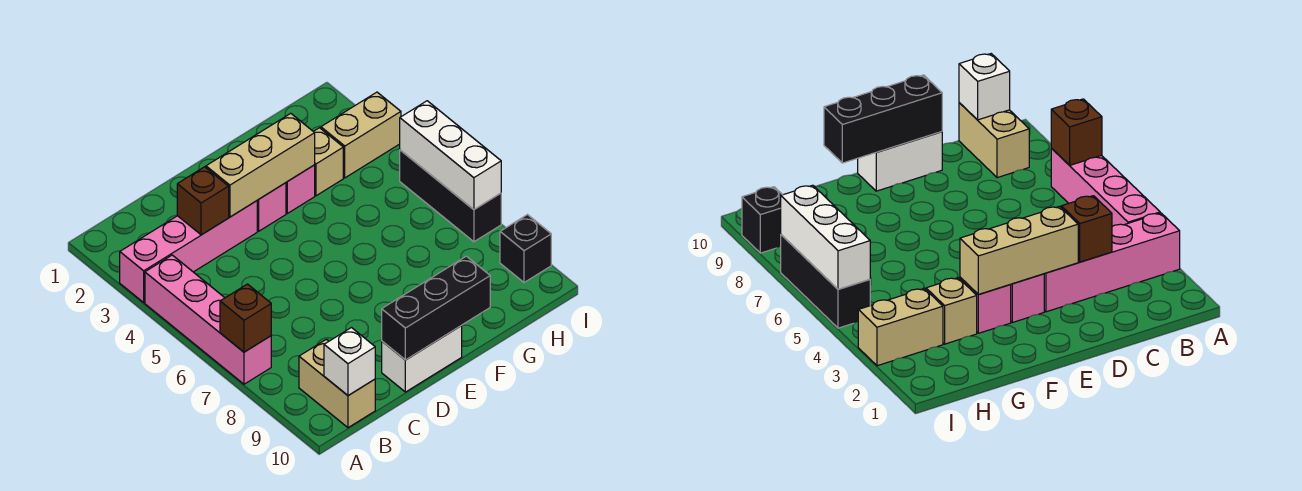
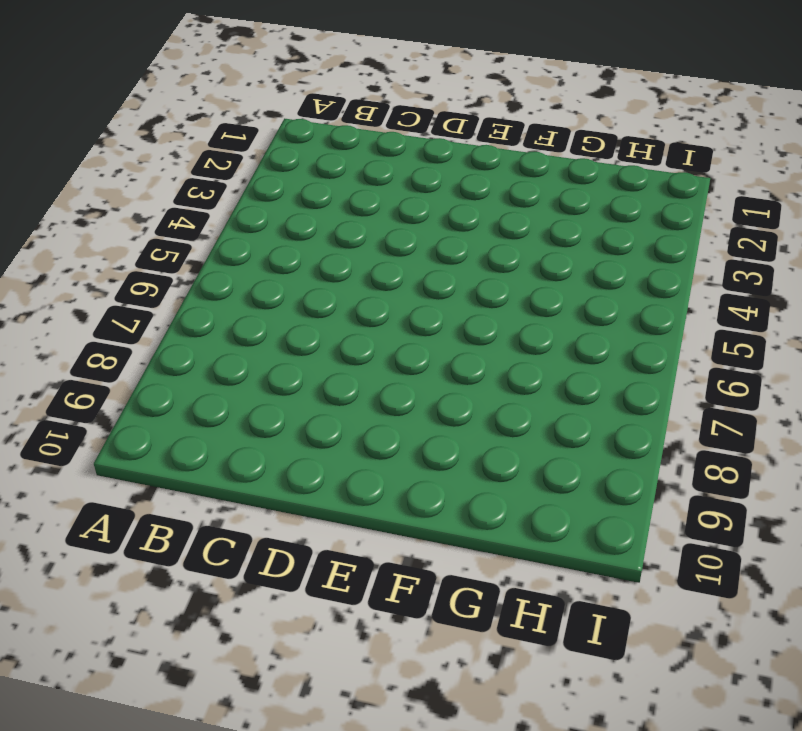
none -> pink 1x4 brick [120,201,257,302]
none -> pink 1x4 brick [145,255,271,384]
none -> tan 1x2 brick [299,339,375,428]

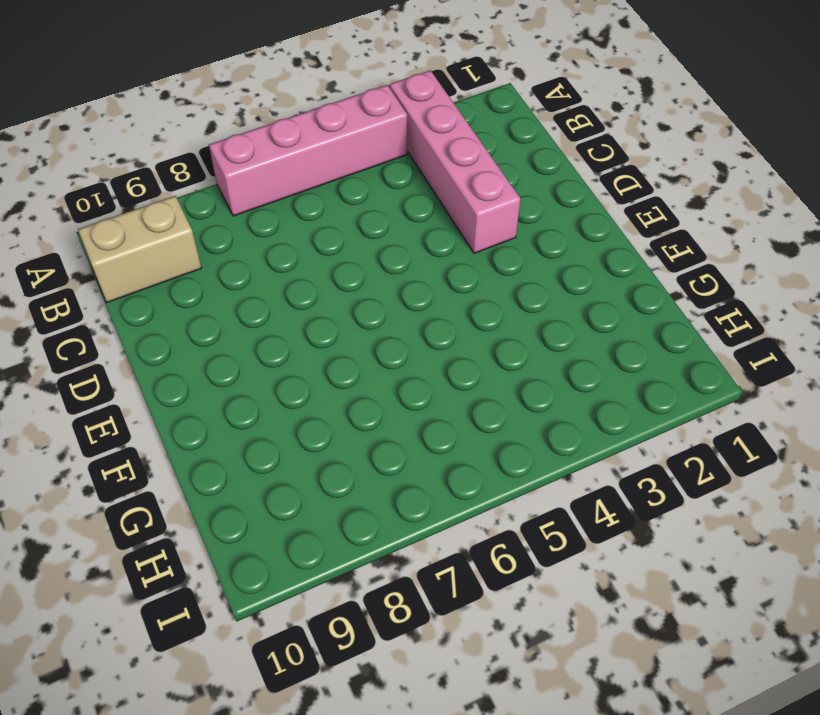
none -> white 1x2 brick [382,326,462,392]
none -> pink 1x1 brick [257,183,286,231]
none -> pink 1x1 brick [286,165,315,213]

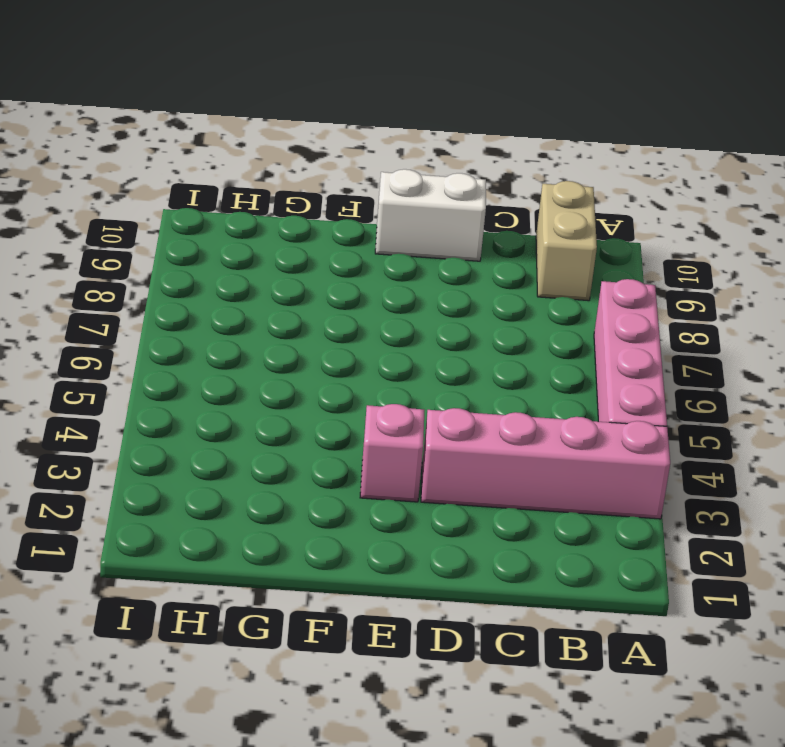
none -> pink 1x1 brick [286,165,315,213]
none -> tan 1x1 brick [313,128,343,196]
none -> tan 1x2 brick [321,92,401,178]

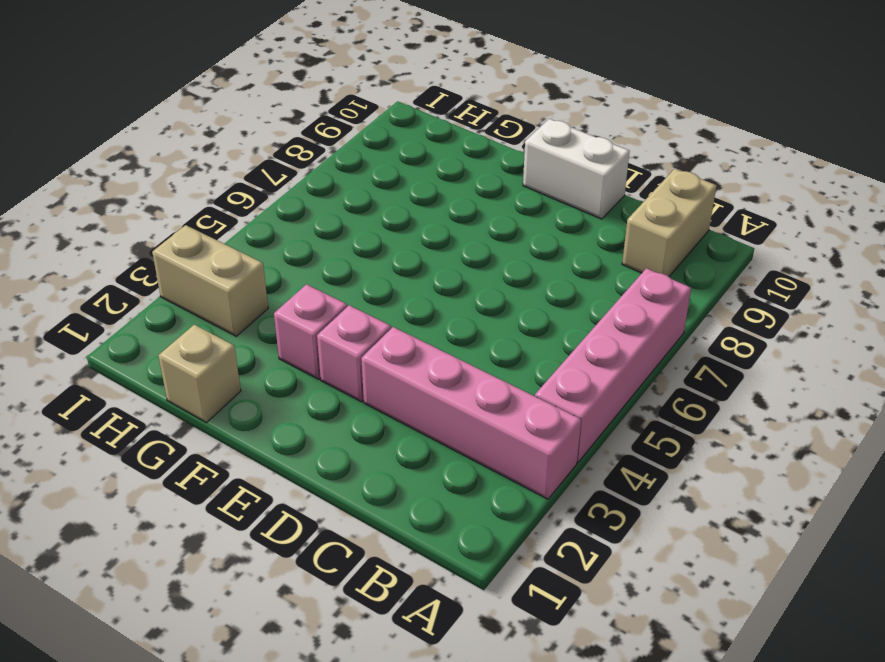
tan 1x1 brick [158,325,241,423] -> tan 1x1 brick moved to [313,128,343,196]
none -> black 1x3 brick [400,150,501,242]
none -> black 1x1 brick [500,215,551,282]
none -> brown 1x1 brick [220,284,271,352]

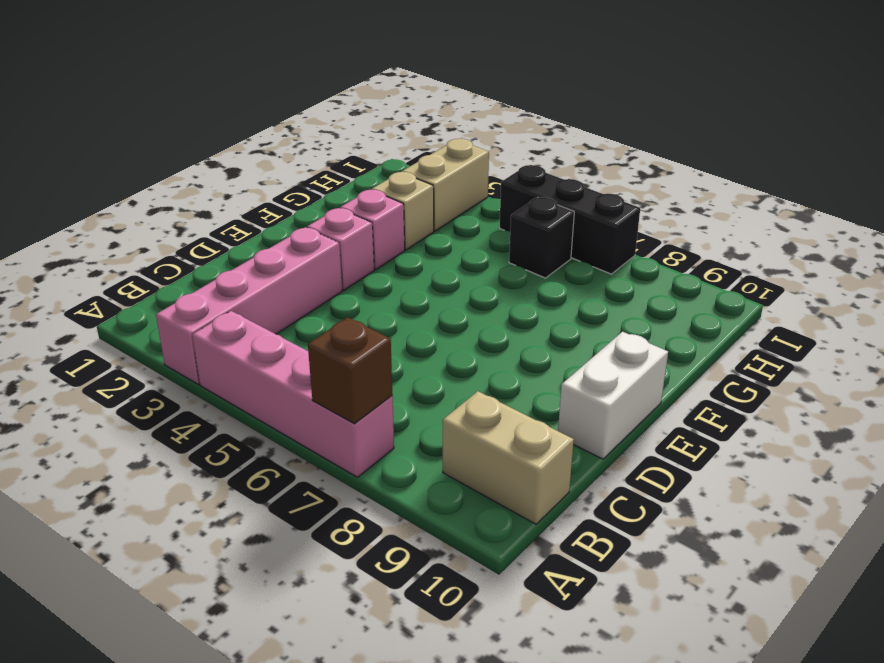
black 1x1 brick [509,197,574,278] -> black 1x1 brick moved to [500,215,551,282]
none -> white 1x1 brick [324,328,375,396]
none -> brown 1x1 brick [177,167,229,235]
none -> tan 1x3 brick [206,113,315,217]

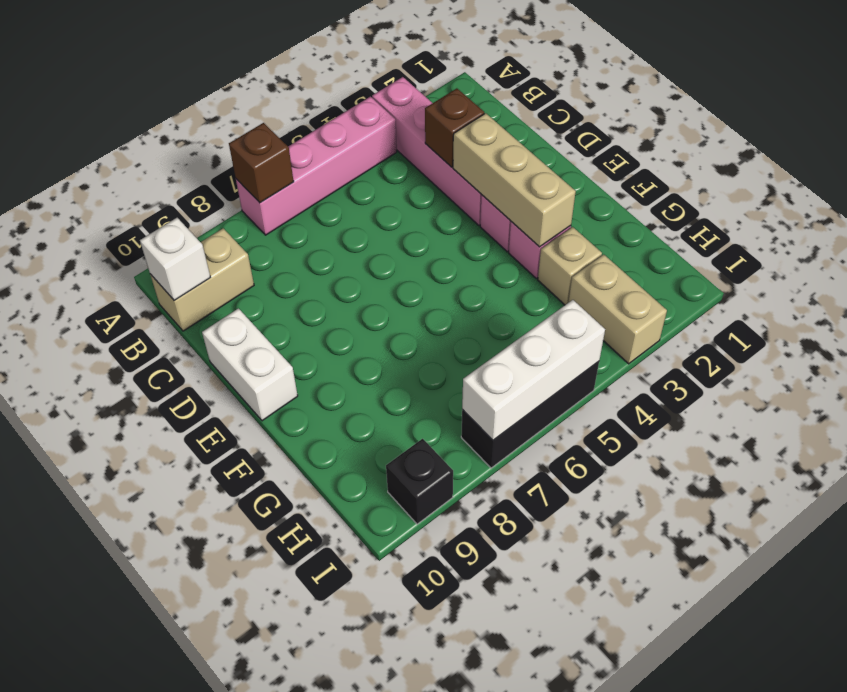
none -> black 1x3 brick [382,256,490,360]

